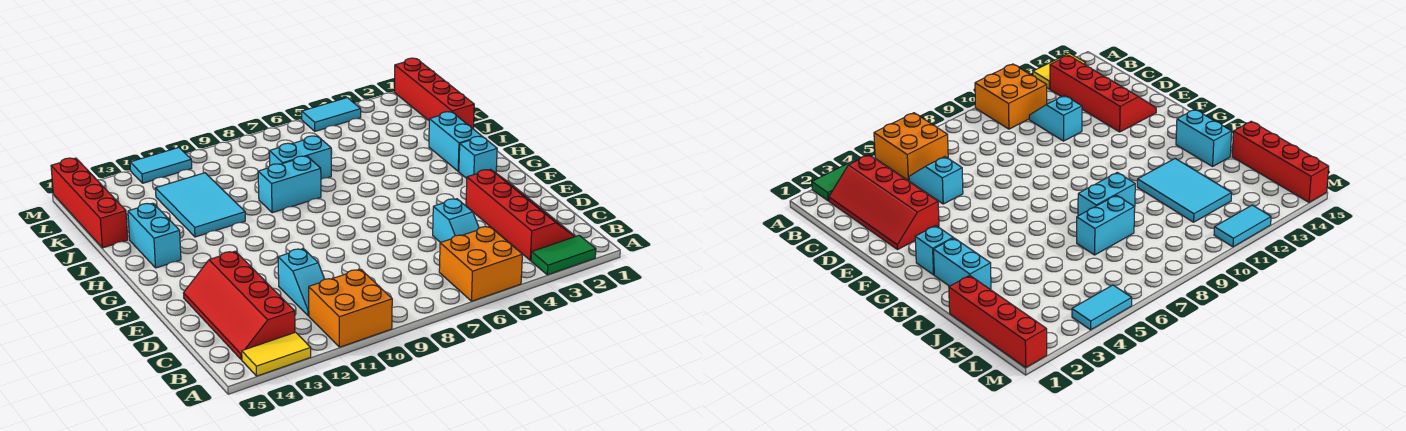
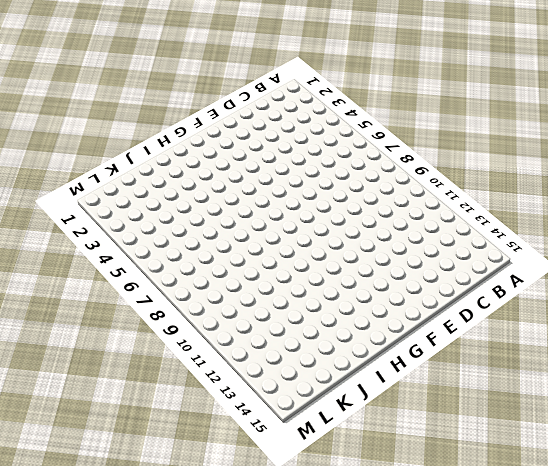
none -> green 1x2 tile [531,235,596,275]
none -> orange 2x2 brick [439,226,522,301]
none -> orange 2x2 brick [309,269,392,347]

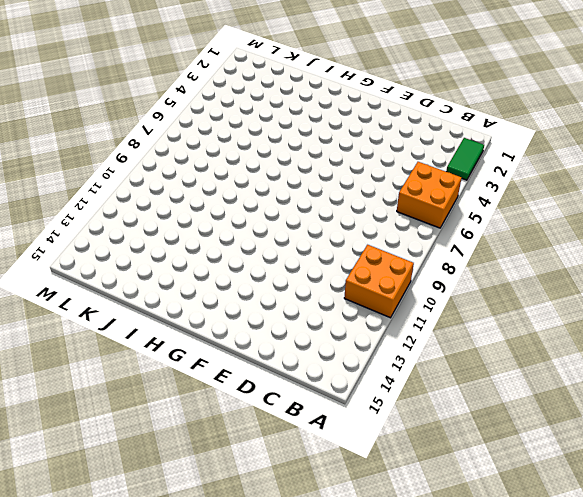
none -> yellow 1x2 tile [242,332,311,376]
none -> red 2x4 slope [466,169,575,260]
none -> red 2x4 slope [184,251,295,360]

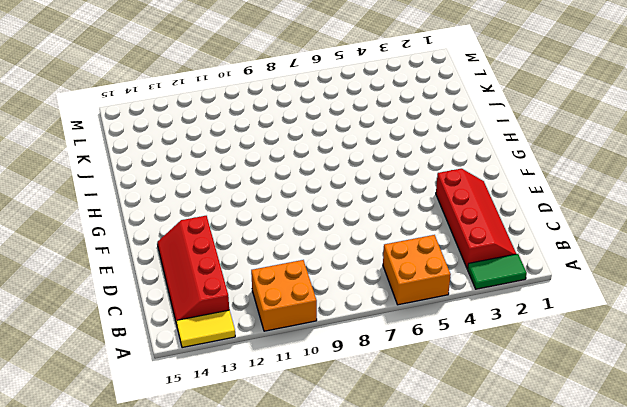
none -> cyan 1x2 slope [433,199,479,243]
none -> cyan 1x2 slope [278,249,324,316]
none -> cyan 1x1 brick [459,136,497,178]

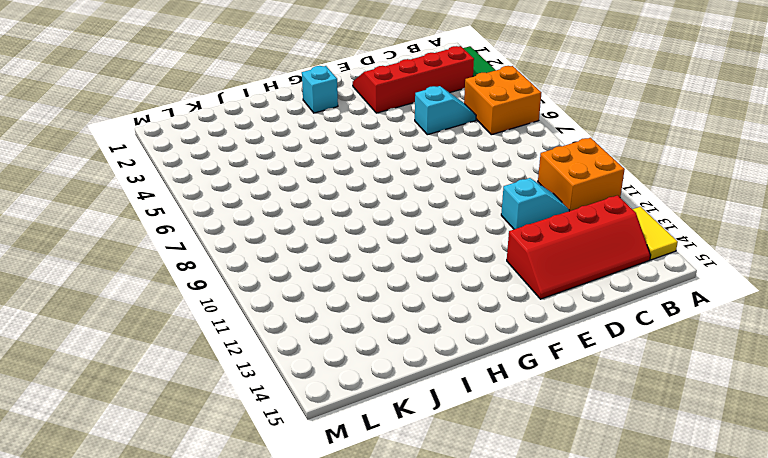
none -> cyan 1x2 brick [429,112,482,171]
none -> cyan 1x2 brick [128,203,181,268]
none -> cyan 1x2 brick [258,156,321,213]

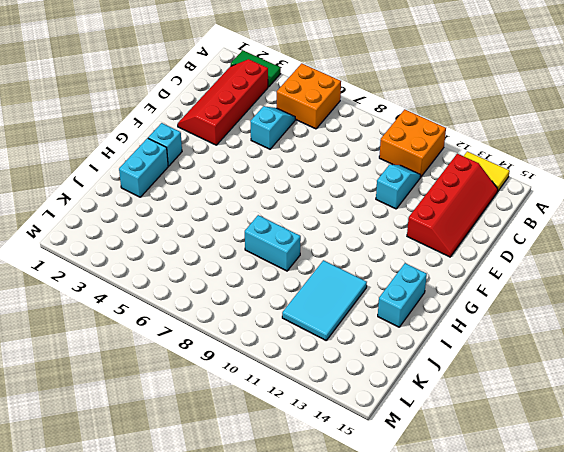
none -> red 1x4 brick [394,58,474,129]
none -> cyan 1x2 brick [269,136,331,179]
none -> red 1x4 brick [51,158,128,248]

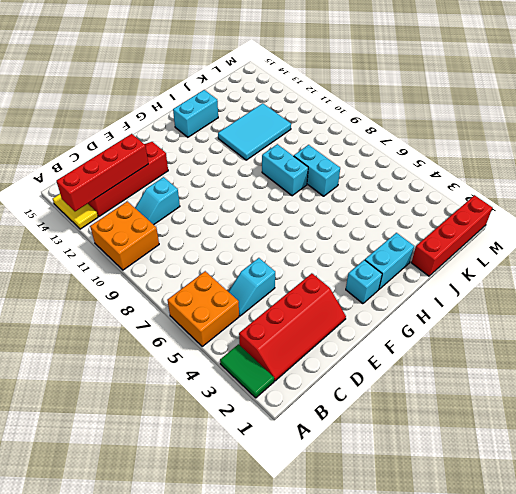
red 1x4 brick [56,134,148,211] -> red 1x4 brick moved to [51,158,128,248]
none -> cyan 1x2 tile [302,98,361,131]
none -> cyan 1x2 tile [130,148,192,183]

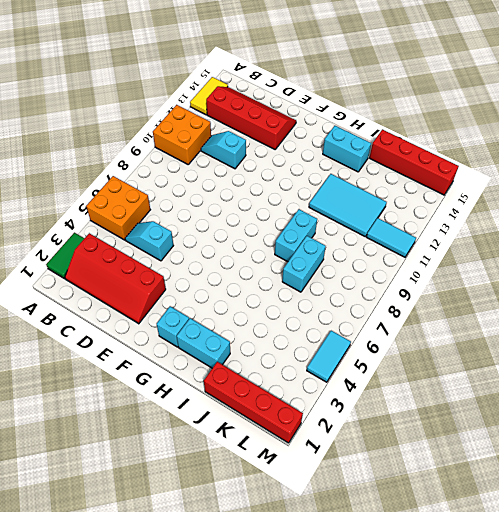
cyan 1x2 tile [367,218,416,257] -> cyan 1x2 tile turned to [130,148,192,183]

